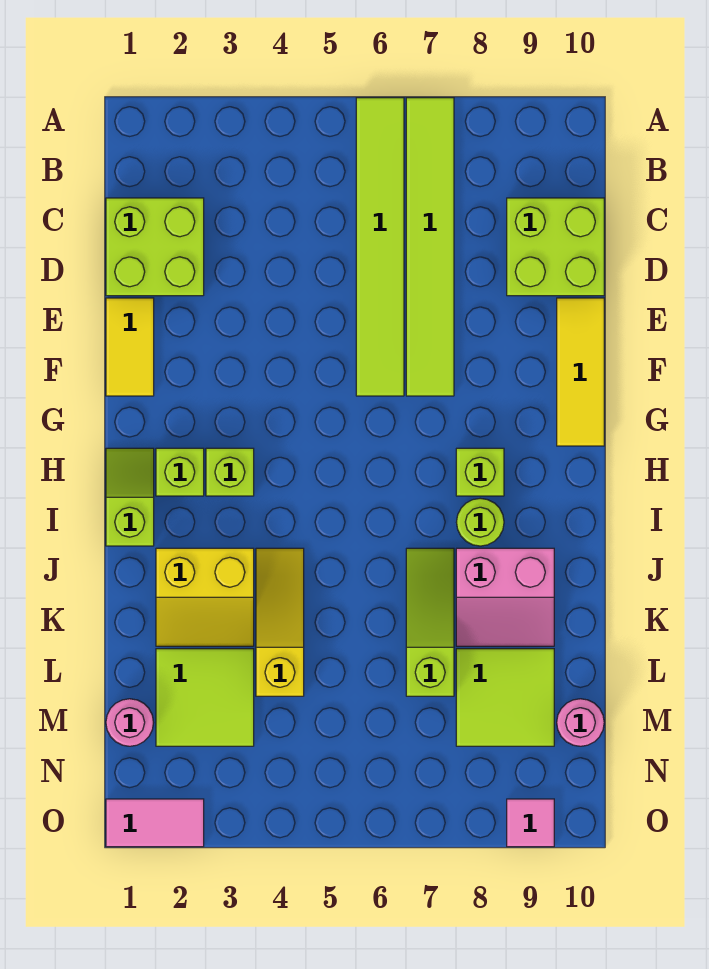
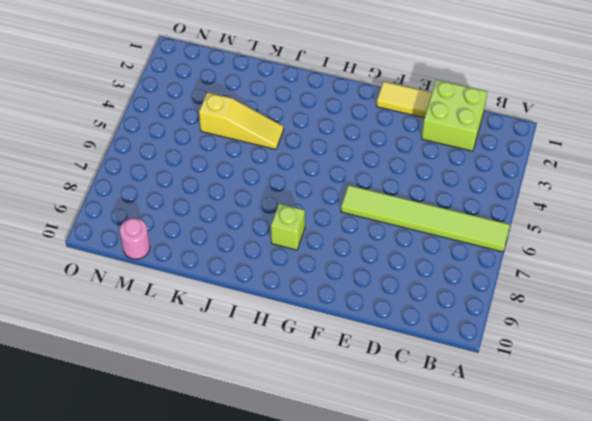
none -> lime 1x6 tile [406,98,454,396]
none -> lime 2x2 brick [507,198,604,296]
none -> yellow 1x3 tile [557,298,604,446]

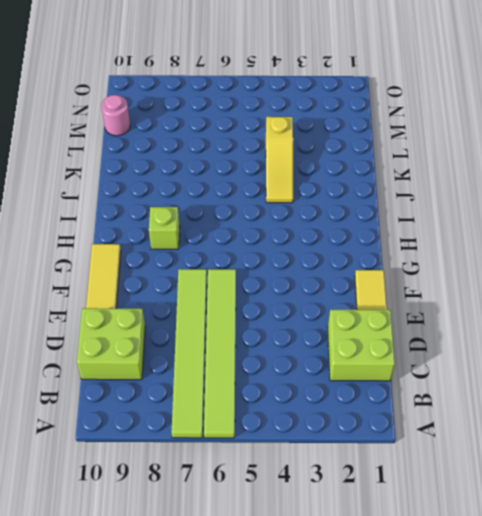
none -> lime 1x2 slope [106,448,154,546]
none -> lime 1x1 brick [156,448,204,496]
none -> lime 1x1 brick [206,448,254,496]

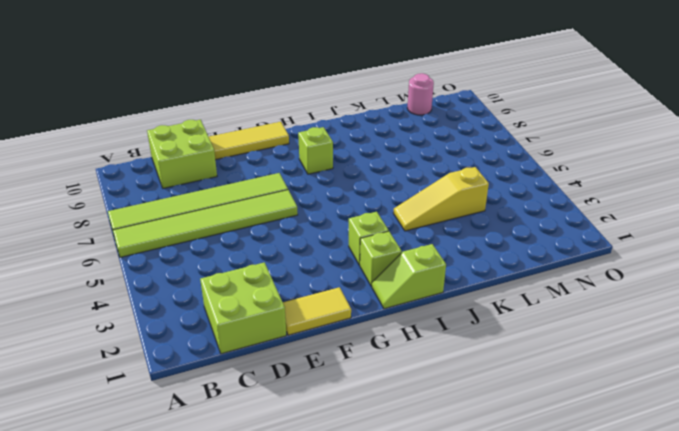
none -> lime 1x1 round brick [456,498,504,546]
none -> yellow 2x2 slope [156,548,254,646]
none -> lime 1x3 slope [406,548,454,696]

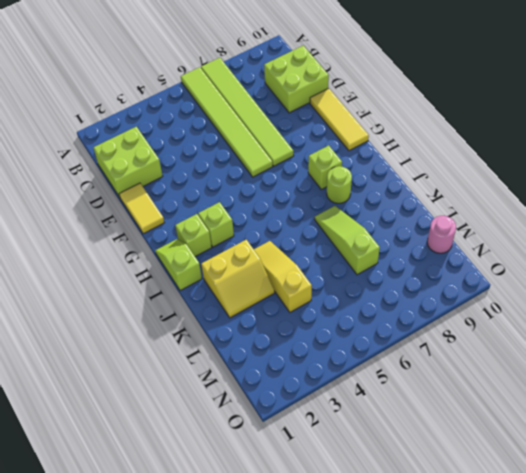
none -> pink 2x2 slope [456,548,554,646]
none -> lime 2x2 tile [156,649,254,746]
none -> lime 2x2 tile [456,649,554,746]

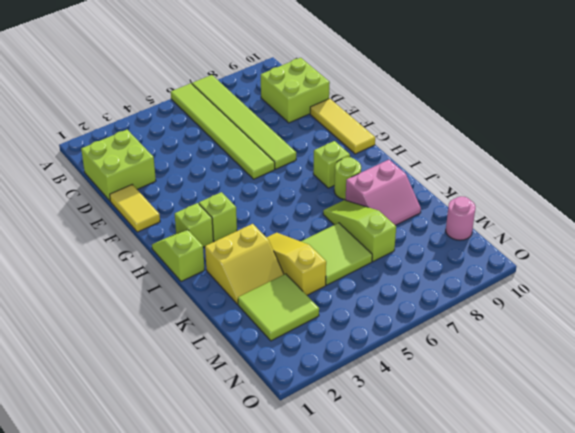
lime 2x2 tile [301,223,372,285] -> lime 2x2 tile moved to [456,649,554,746]
none -> pink 1x1 round brick [106,699,154,746]
none -> pink 1x2 tile [106,799,204,847]
none -> pink 1x1 tile [507,799,554,847]

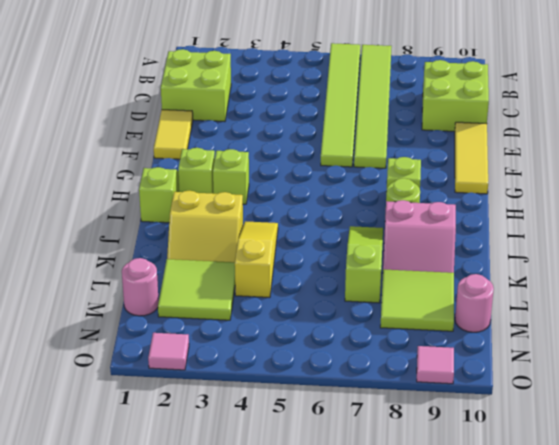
pink 1x1 tile [148,333,189,370] -> pink 1x2 tile [106,799,204,847]

